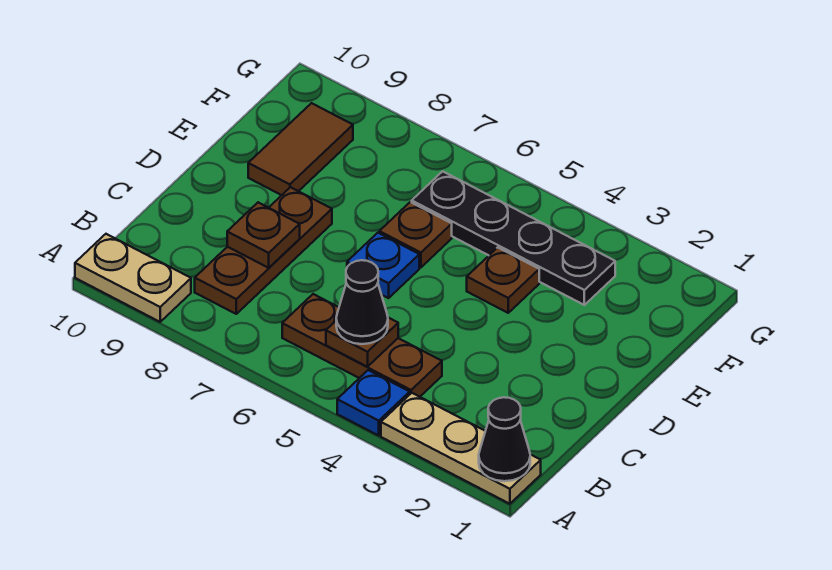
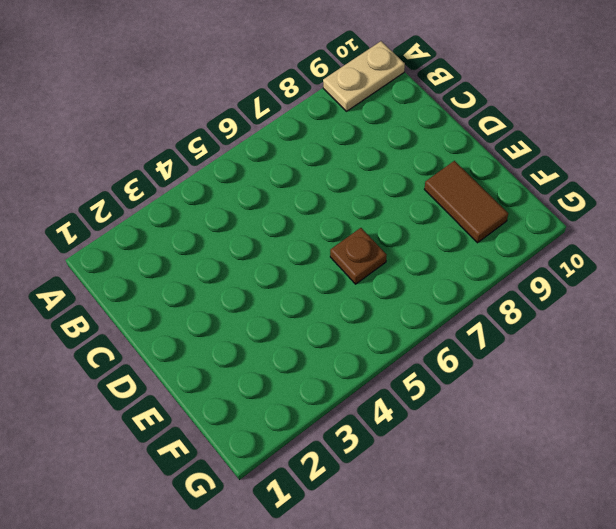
none -> tan 1x3 plate [381,393,541,504]
none -> blue 1x1 plate [337,370,410,435]
none -> brown 1x3 plate [282,294,442,397]

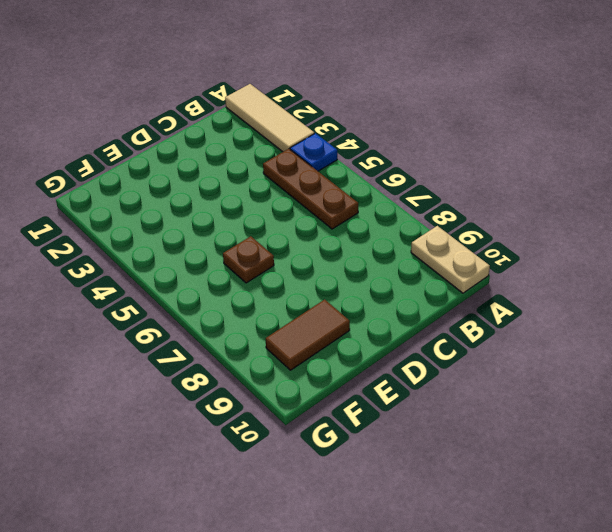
tan 1x3 tile [225,84,314,152] -> tan 1x3 plate [381,393,541,504]
none -> brown 1x3 plate [195,187,332,314]
none -> blue 1x1 plate [347,233,419,298]
none -> brown 1x1 plate [467,247,539,313]

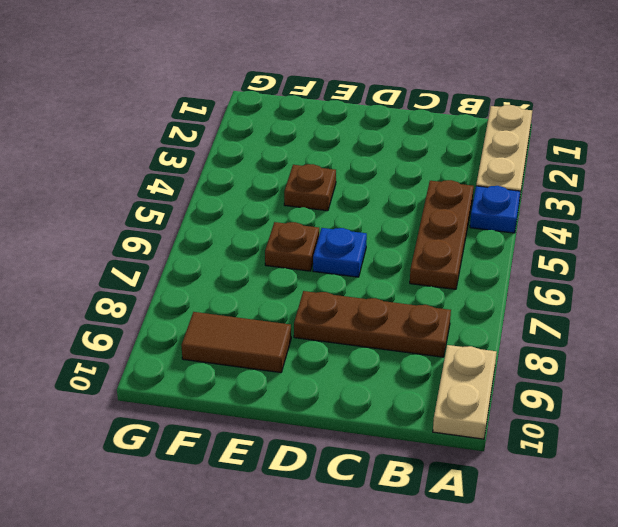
none -> black 1x4 plate [412,171,615,305]
none -> black 1x1 cone [479,397,530,481]
none -> brown 1x1 plate [326,318,398,367]

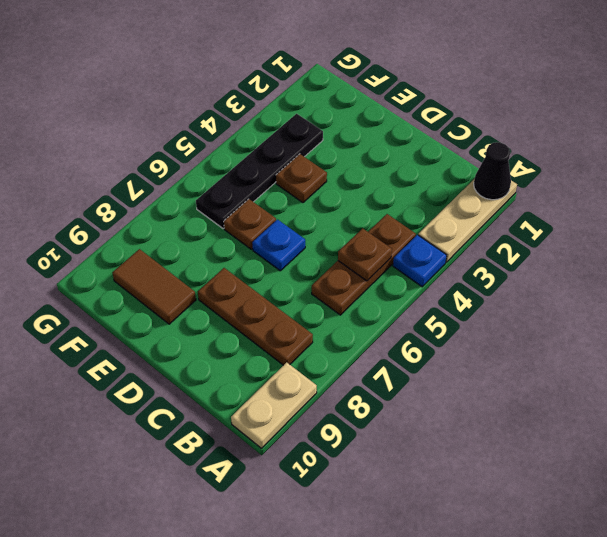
none -> brown 1x1 plate [227,202,300,268]
none -> black 1x1 cone [336,260,388,344]

